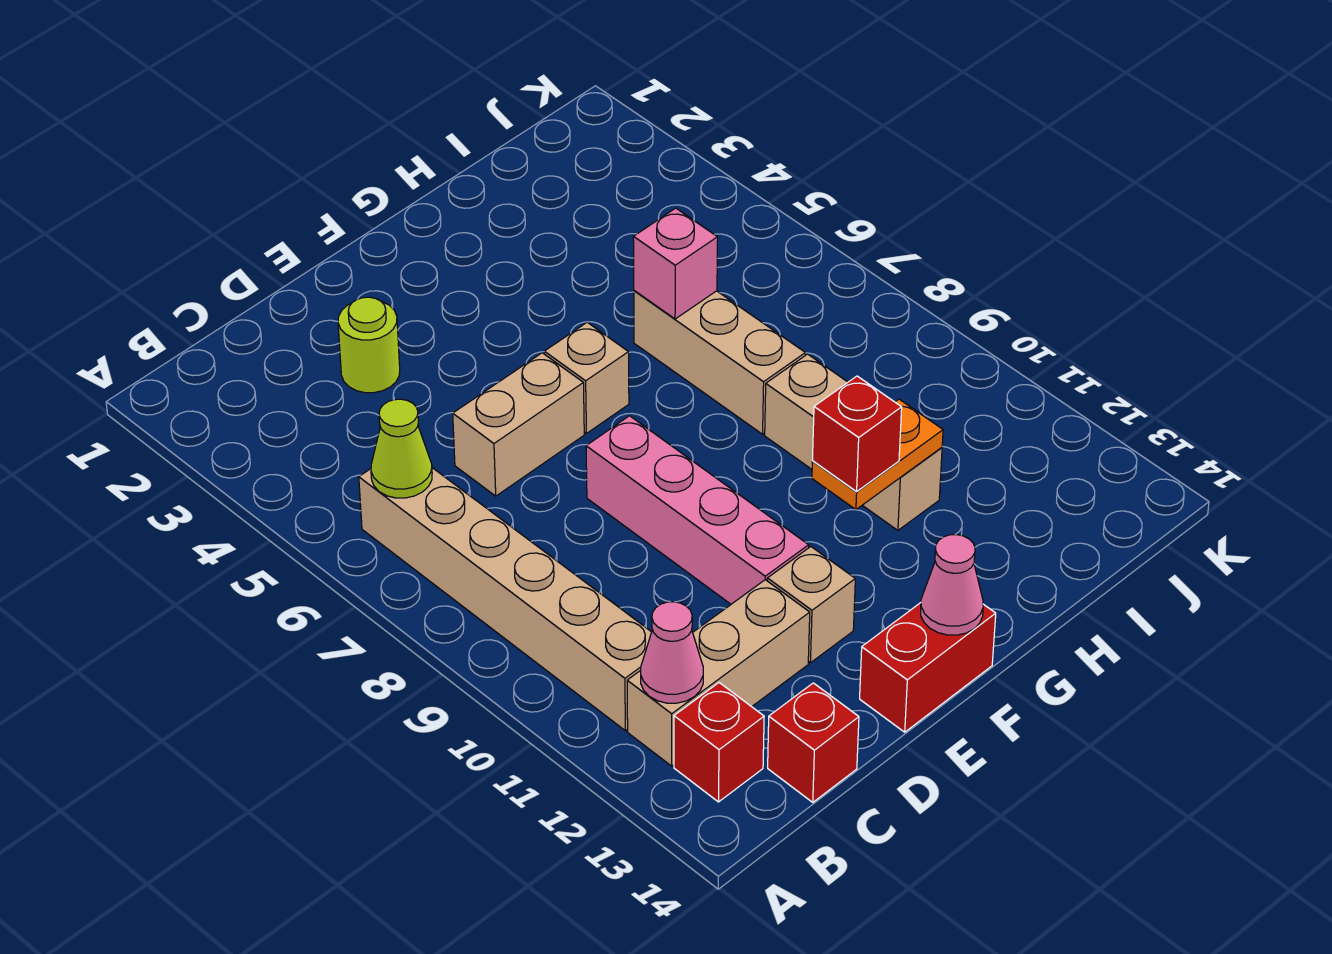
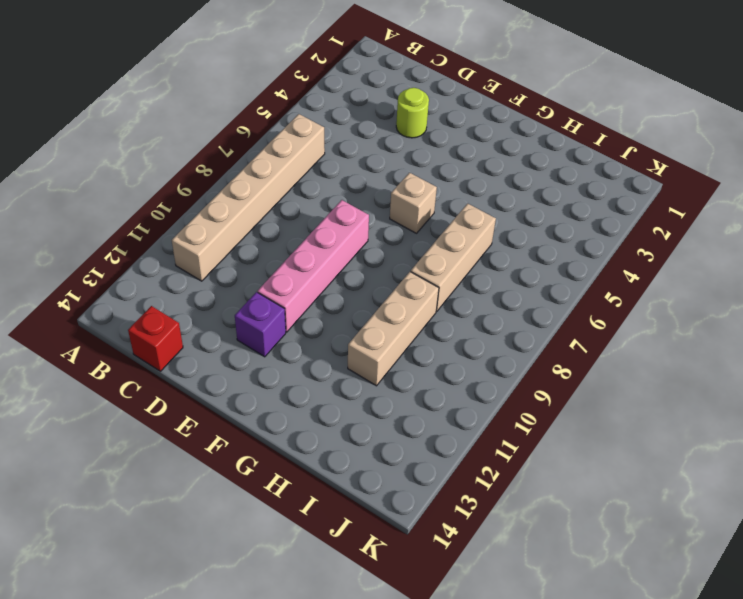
purple 1x1 brick [235,292,286,357] -> tan 1x1 brick [767,547,855,663]
none -> tan 1x3 brick [627,580,810,766]
none -> red 1x1 brick [674,683,764,802]
none -> tan 1x2 brick [453,353,584,496]

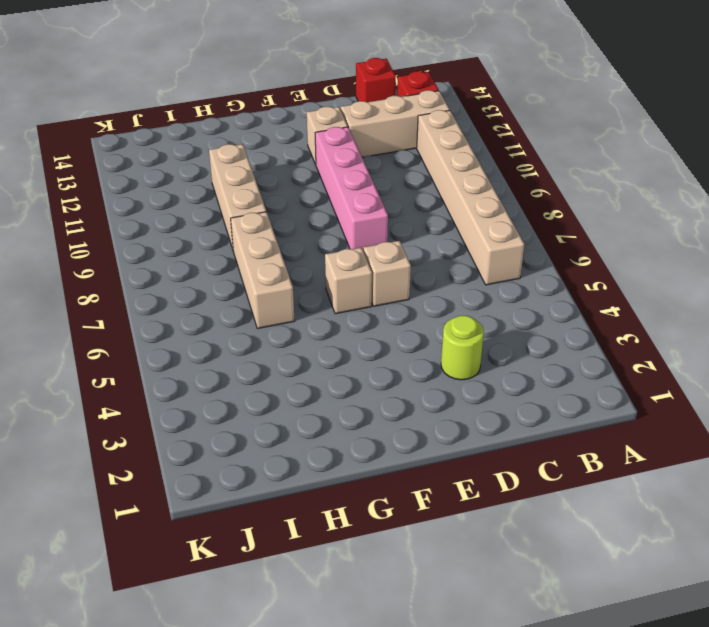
tan 1x1 brick [363,241,411,306] -> tan 1x2 brick [453,353,584,496]
none -> red 1x2 brick [860,603,996,732]
none -> lime 1x1 cone [371,399,432,498]
none -> pink 1x1 cone [641,602,703,703]

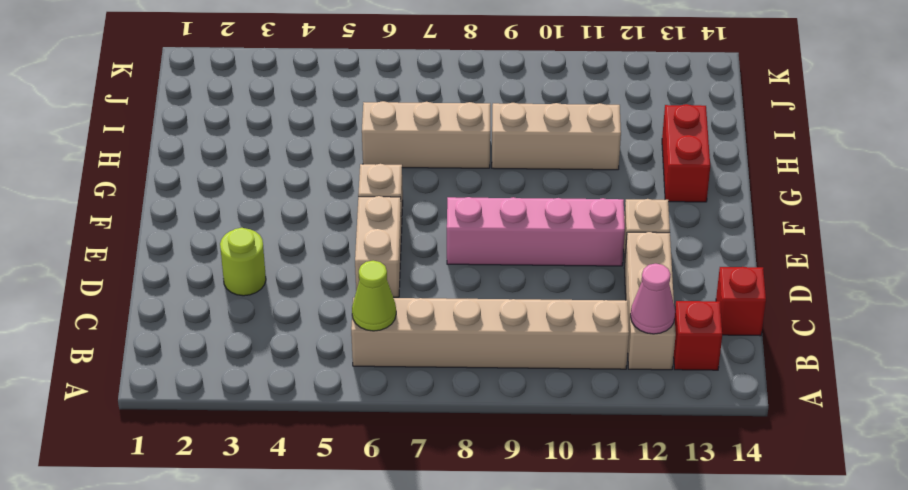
red 1x2 brick [662,104,710,202] -> red 1x2 brick moved to [860,603,996,732]
none -> pink 1x1 cone [921,535,983,635]
none -> orange 1x2 plate [812,399,943,510]
none -> pink 1x1 brick [633,208,718,319]

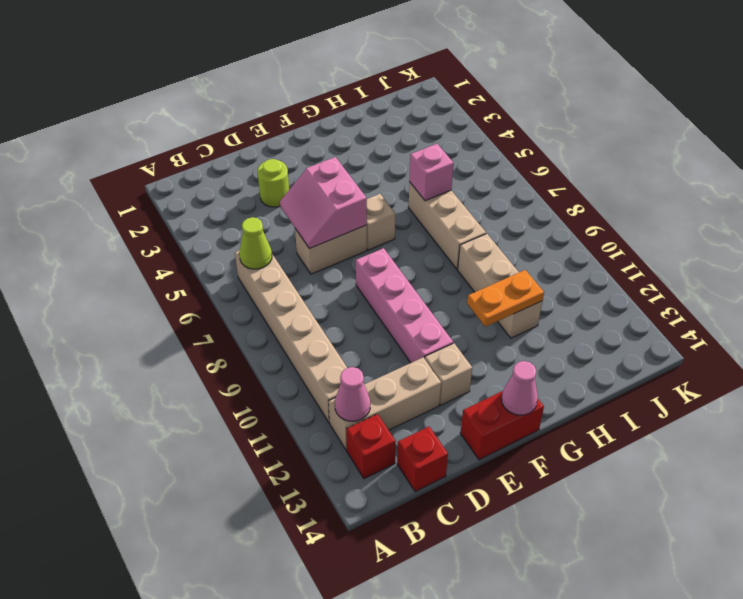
pink 2x2 slope [280,157,367,249] -> none
none -> red 1x1 brick [812,376,902,492]

